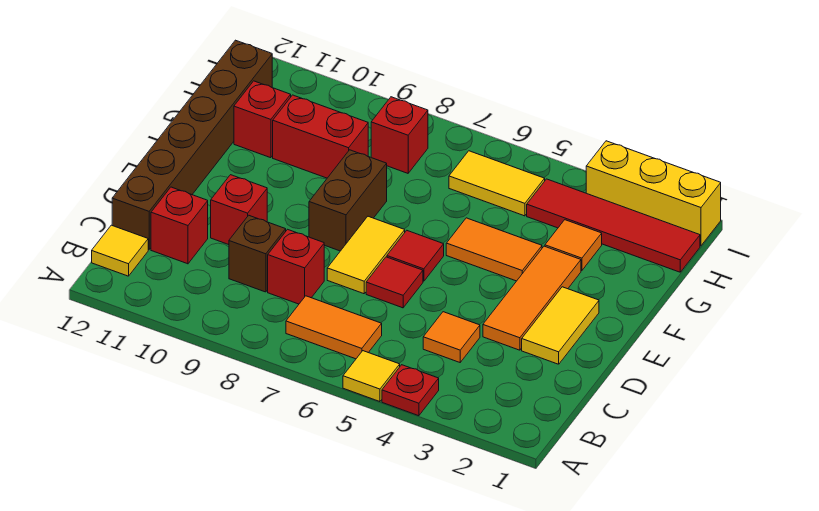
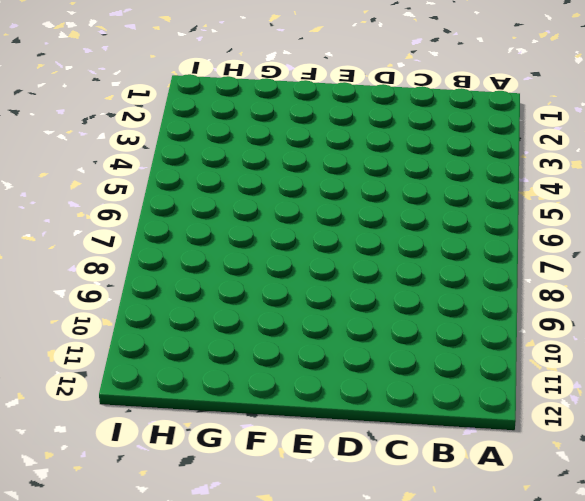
none -> red 1x1 plate [382,365,439,416]
none -> yellow 1x1 tile [343,351,400,402]
none -> orange 1x2 tile [286,296,382,359]

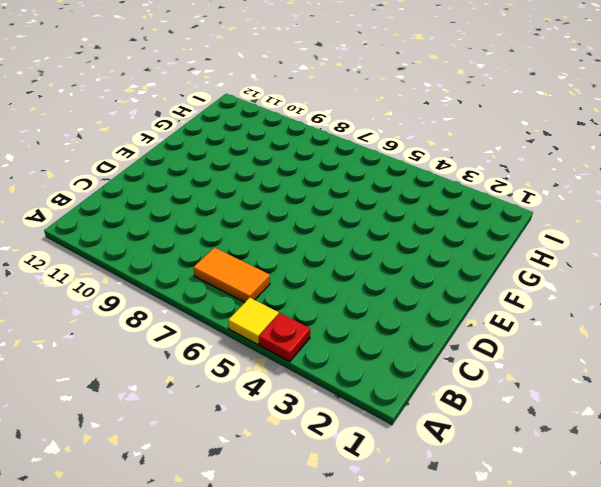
none -> yellow 1x1 tile [92,225,148,276]
none -> orange 1x1 tile [423,312,480,362]
none -> red 1x1 brick [268,229,324,304]

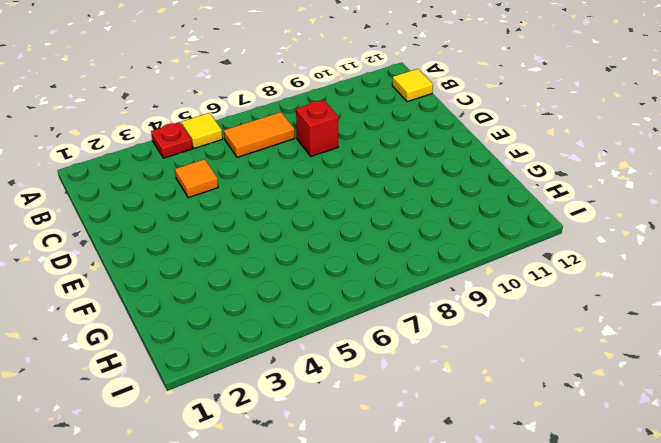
none -> brown 1x1 brick [229,215,286,292]
none -> red 1x1 brick [151,187,208,264]
none -> brown 1x6 brick [112,40,272,250]

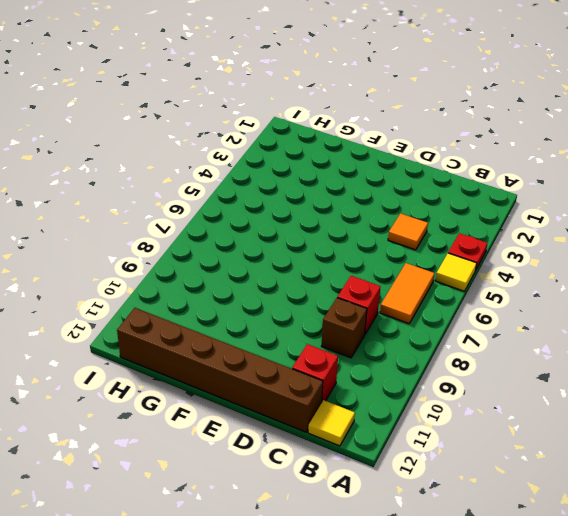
none -> yellow 1x2 tile [522,287,599,364]
none -> orange 1x3 tile [483,246,581,350]
none -> red 1x1 tile [366,257,423,308]

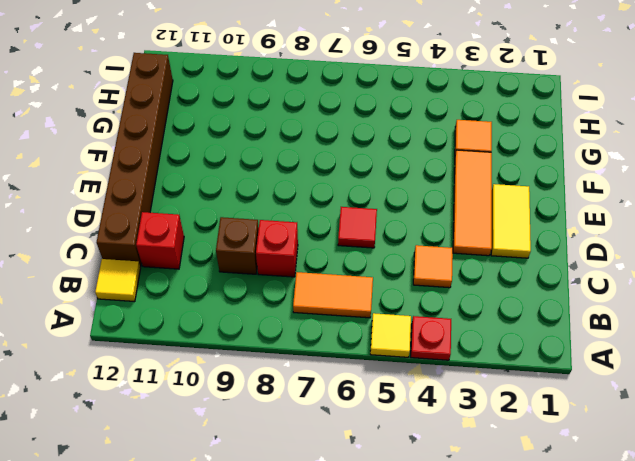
none -> yellow 1x2 tile [327,216,405,294]
none -> red 1x1 brick [211,175,267,245]
none -> red 1x1 tile [387,231,444,281]

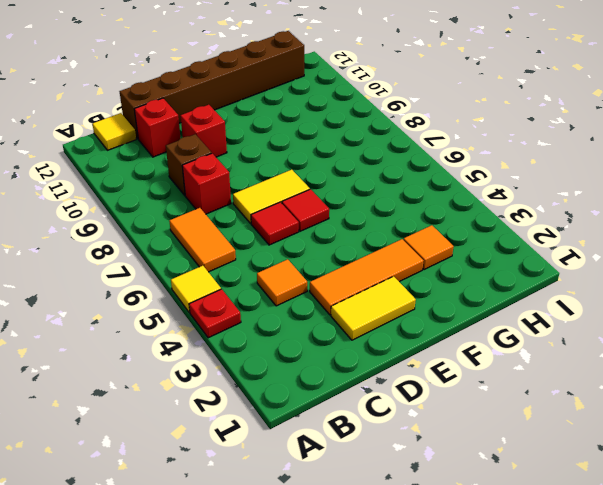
none -> brown 1x2 brick [309,150,387,251]
none -> orange 1x2 tile [446,218,542,281]
none -> red 1x2 brick [273,95,368,178]

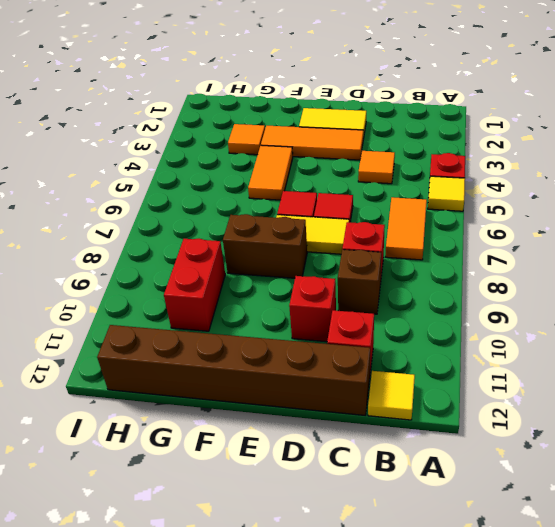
none -> red 1x1 brick [234,81,291,158]
none -> red 1x4 tile [527,179,700,272]
none -> yellow 1x2 tile [449,151,545,216]

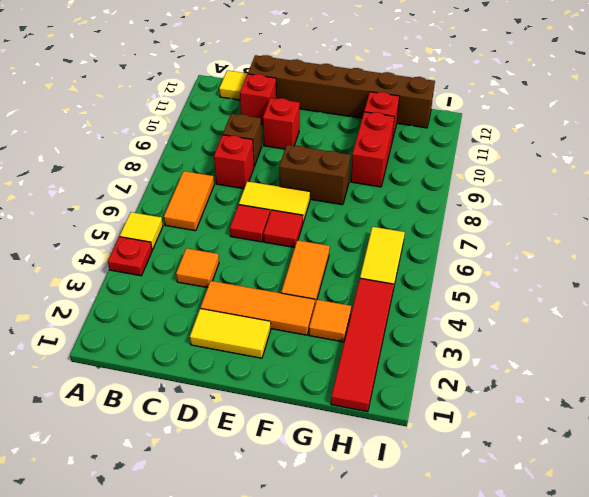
none -> red 1x1 brick [371,97,428,173]
none -> yellow 1x3 brick [586,141,721,246]

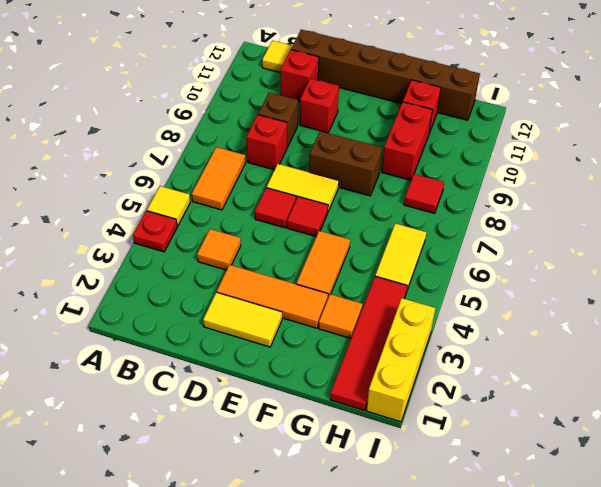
red 1x1 tile [404,174,444,213] -> red 1x1 brick [371,97,428,173]

